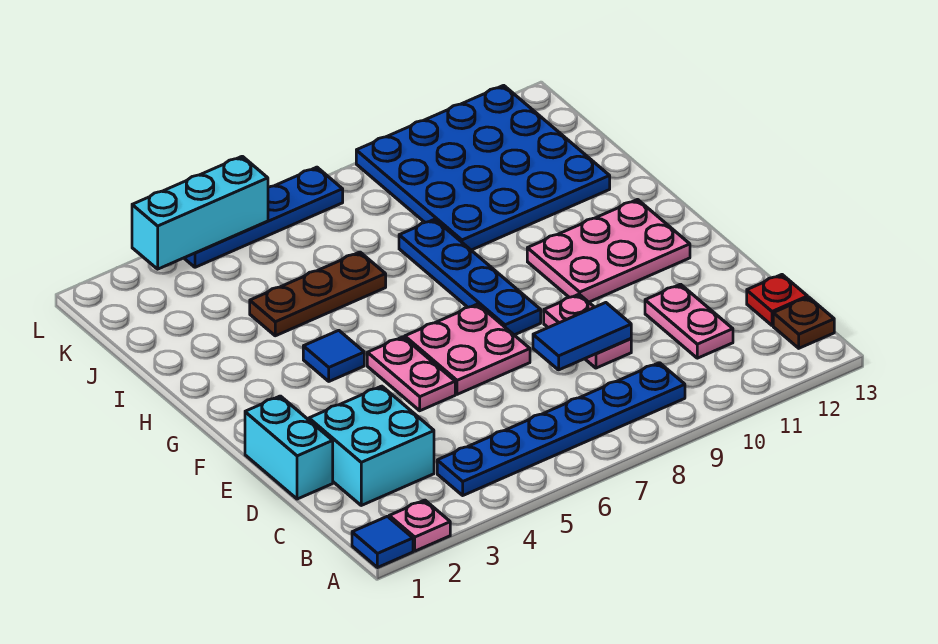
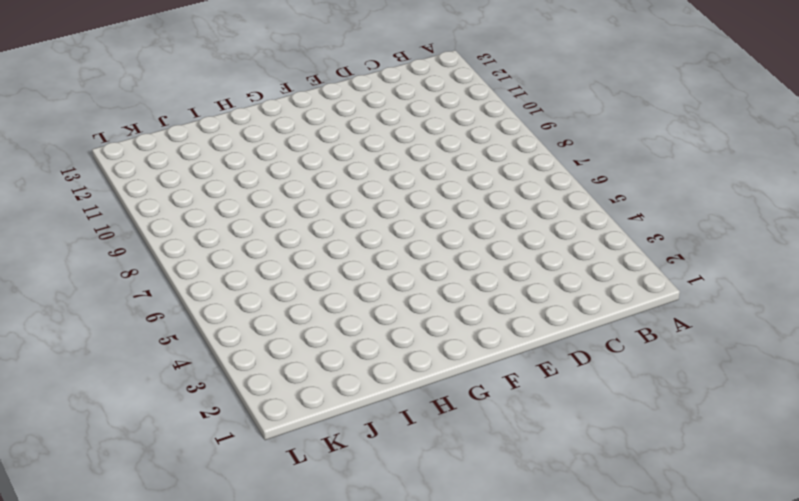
none -> blue 1x1 tile [352,516,413,568]
none -> pink 1x1 plate [389,500,450,551]
none -> blue 1x6 plate [437,363,685,495]

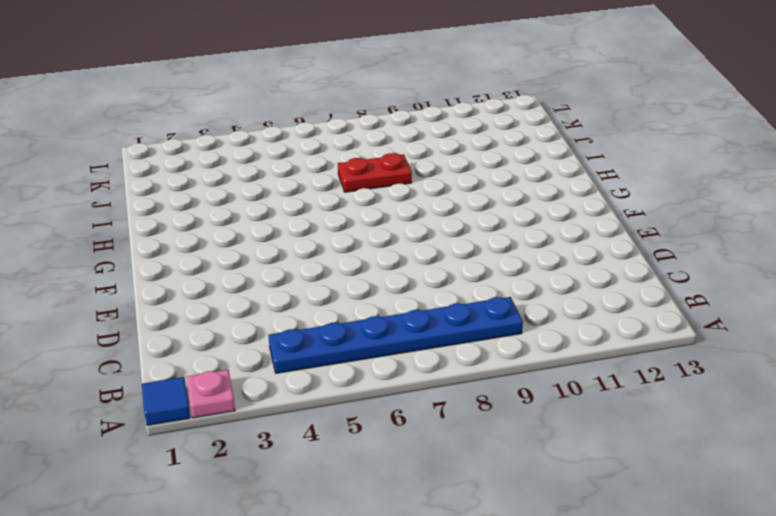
red 1x2 plate [338,153,412,192] -> blue 1x4 plate [399,219,541,335]
none -> brown 1x1 plate [773,297,834,348]
none -> cyan 2x2 brick [309,386,434,505]
none -> pink 1x2 plate [645,284,733,358]

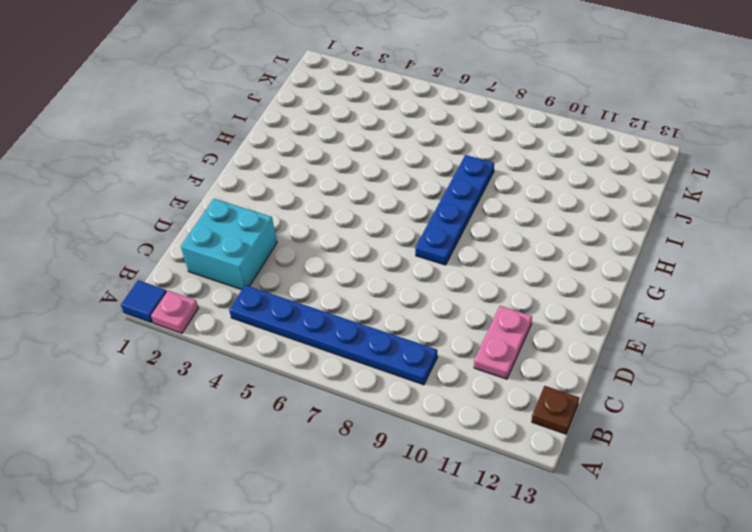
none -> red 1x1 plate [747,275,808,325]
none -> cyan 1x2 brick [245,396,333,499]
none -> pink 1x2 plate [544,294,631,368]

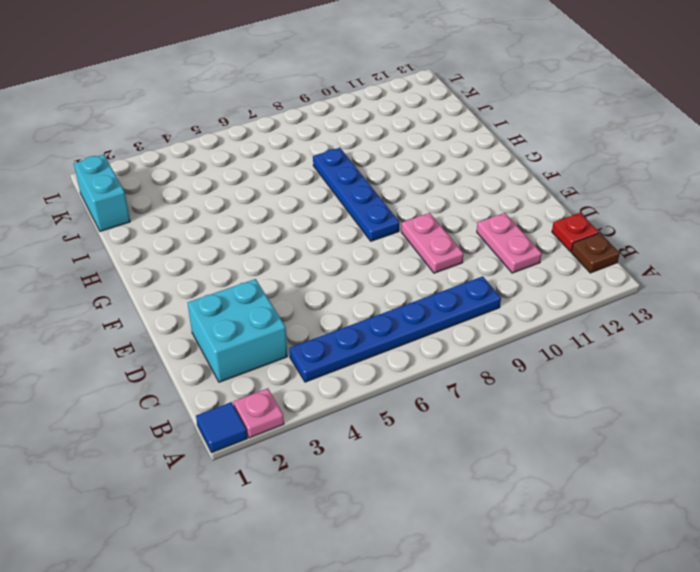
cyan 1x2 brick [74,155,130,231] -> cyan 1x2 brick moved to [245,396,333,499]
none -> pink 1x2 plate [367,337,455,411]
none -> pink 2x2 plate [405,304,530,394]
none -> pink 2x3 plate [527,200,690,302]

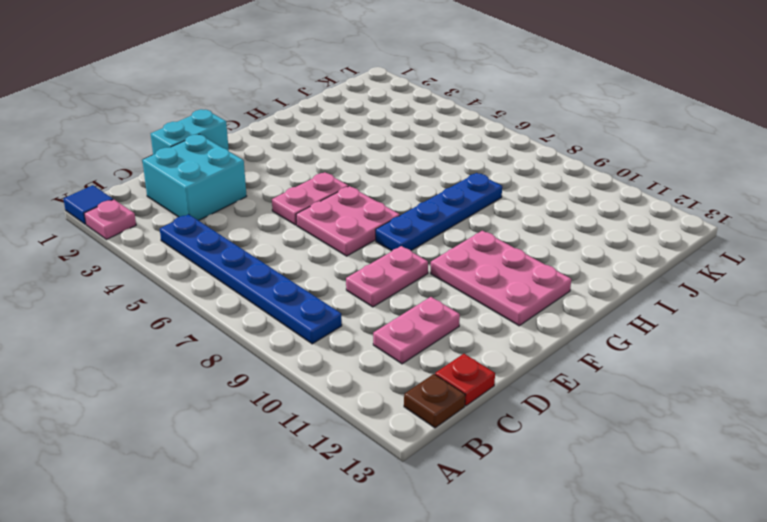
none -> blue 1x1 tile [303,330,364,381]
none -> brown 1x3 plate [250,252,386,336]
none -> blue 4x4 plate [356,85,610,250]

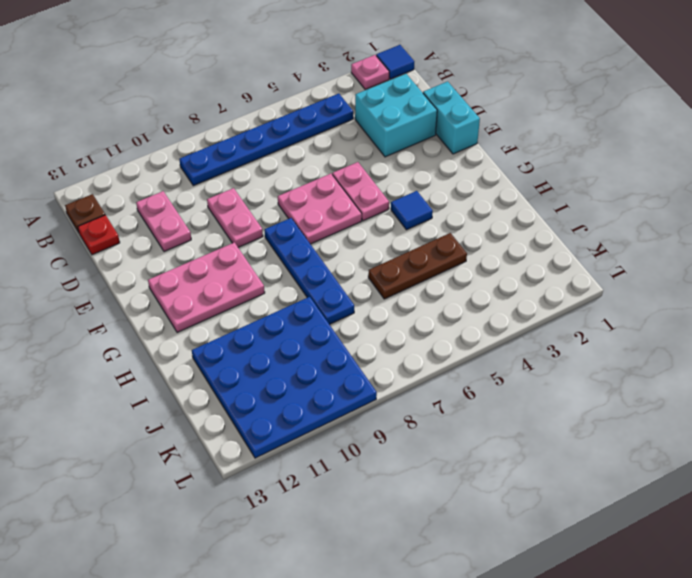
none -> blue 1x4 plate [184,167,343,267]
none -> blue 1x2 tile [533,303,631,370]
none -> cyan 1x3 brick [132,156,268,269]

